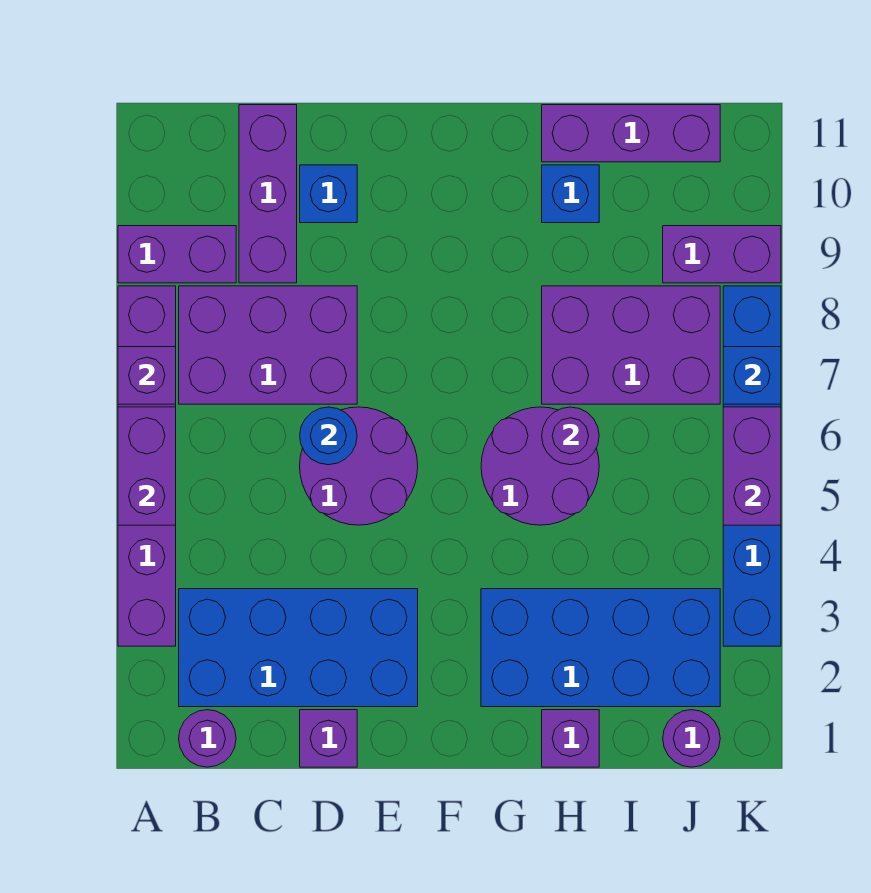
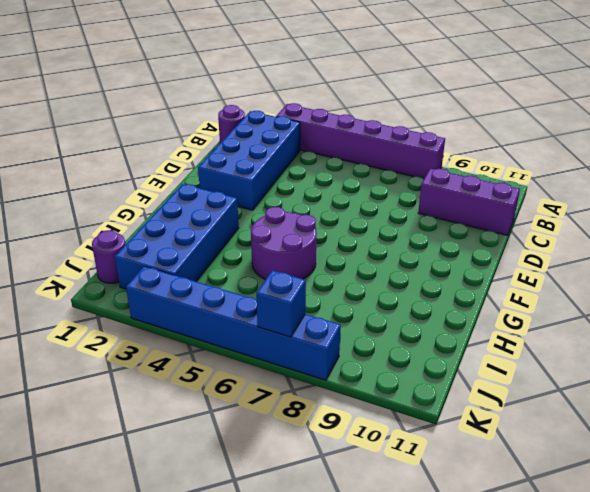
none -> purple 1x2 brick [118,226,236,283]
none -> purple 2x3 brick [179,286,357,404]
none -> purple 1x1 brick [300,710,357,767]

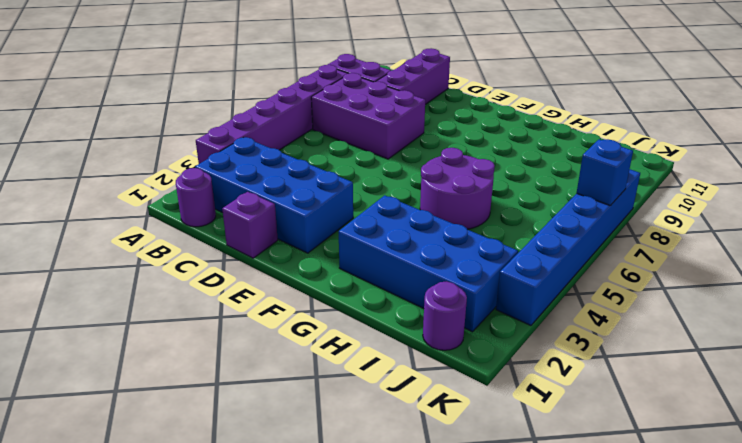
none -> purple 2x2 round brick [300,407,418,525]
none -> blue 1x1 brick [300,165,357,223]
none -> purple 1x1 brick [542,710,599,767]

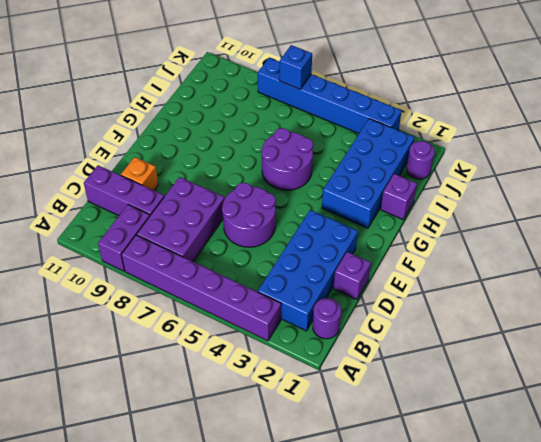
orange 1x1 brick [121,157,158,190] -> blue 1x1 brick [300,165,357,223]
none -> purple 2x3 brick [542,286,720,404]
none -> blue 1x1 brick [542,165,599,223]
none -> purple 1x3 brick [542,105,720,162]

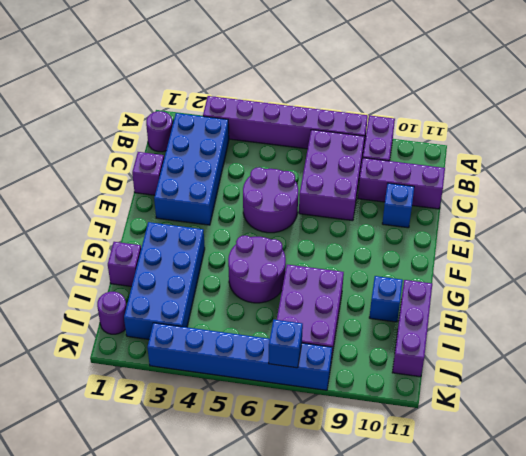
none -> purple 1x2 brick [663,226,781,283]
none -> purple 1x2 brick [118,407,176,525]
none -> purple 1x1 brick [118,347,176,404]

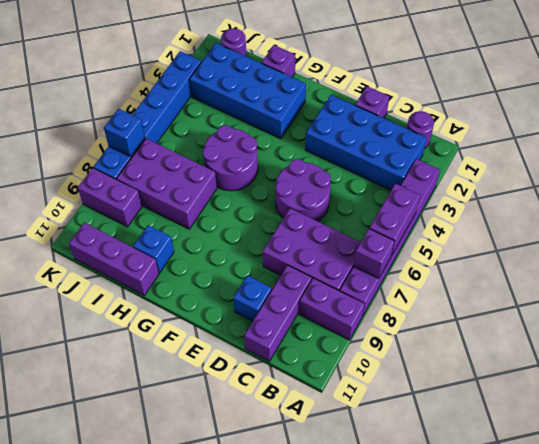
none -> blue 1x1 round brick [300,407,357,465]
none -> purple 1x1 round brick [542,407,599,465]
none -> purple 1x2 brick [723,407,781,525]

